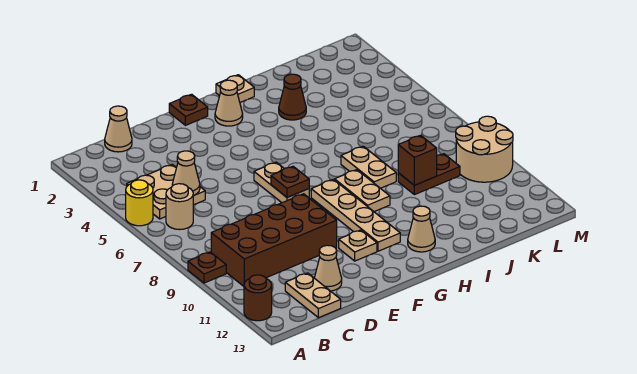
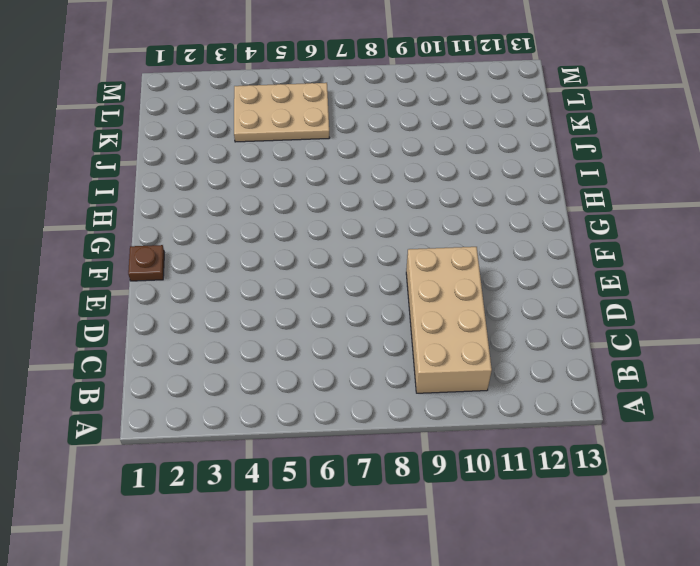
tan 2x4 brick [406,247,492,393] -> brown 2x4 brick [211,194,337,286]
tan 2x3 plate [234,83,329,142] -> none
none -> yellow 1x1 round brick [126,180,153,226]
none -> brown 1x1 plate [188,252,226,283]
none -> brown 1x1 round brick [244,275,272,321]

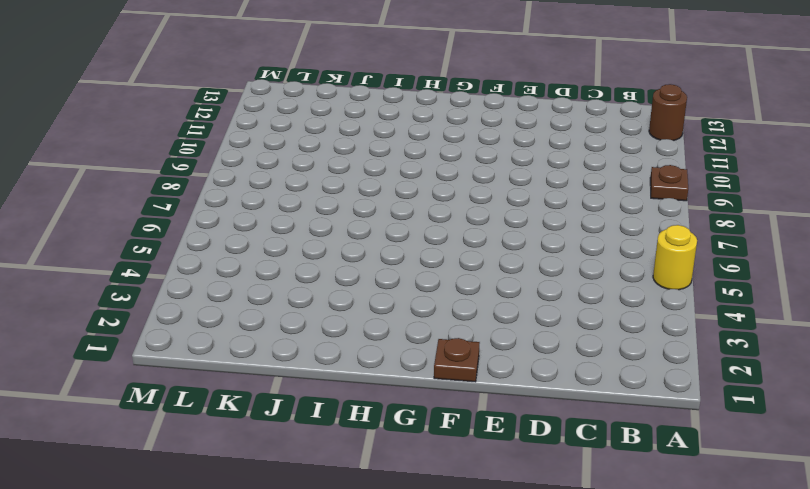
none -> tan 2x2 plate [127,165,205,219]
none -> tan 1x1 round brick [166,184,194,230]
none -> brown 2x4 brick [211,194,337,286]

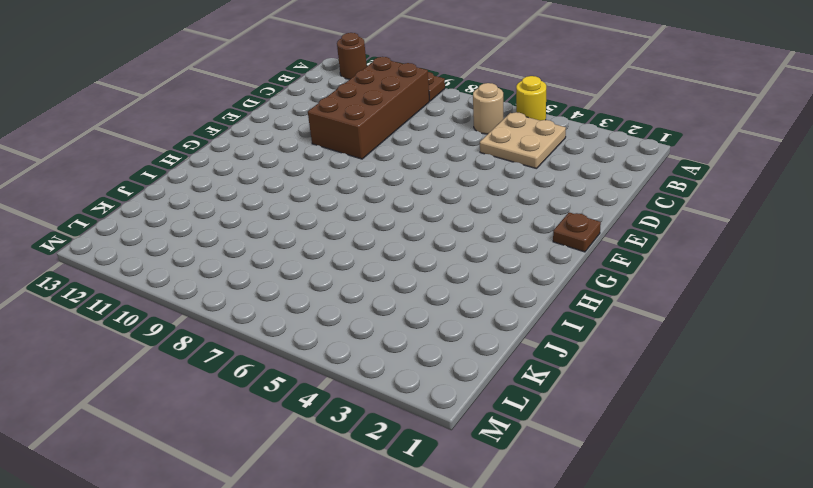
none -> tan 1x1 cone [105,106,132,152]
none -> tan 1x2 plate [285,273,341,318]
none -> tan 1x1 cone [315,245,342,291]

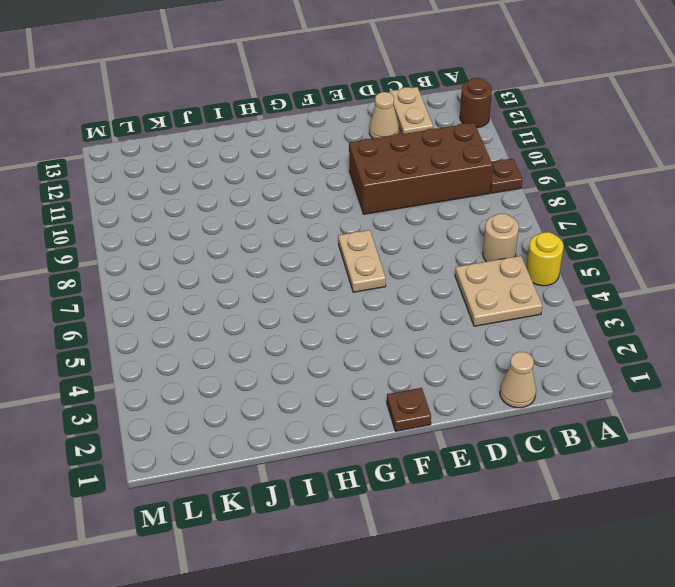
none -> tan 1x1 plate [339,230,377,261]
none -> tan 1x1 cone [215,80,243,126]
none -> tan 1x4 plate [311,179,400,251]

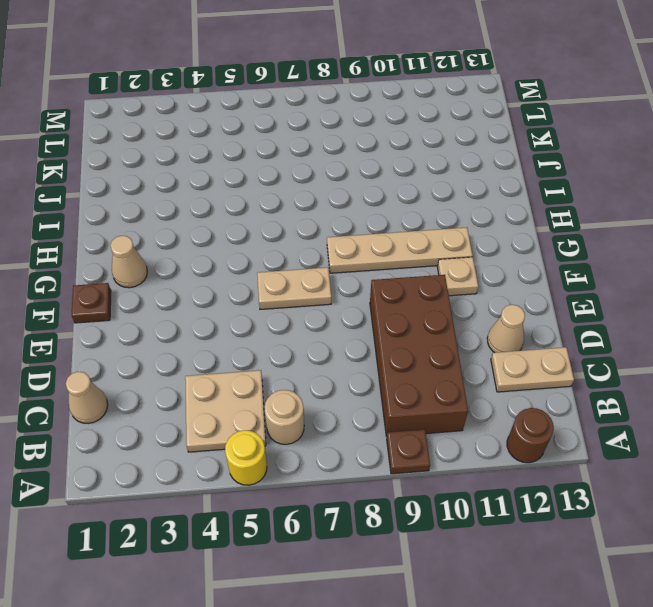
none -> tan 1x1 plate [216,75,254,102]
none -> tan 1x2 plate [335,170,390,212]
none -> tan 1x1 cone [408,206,435,252]

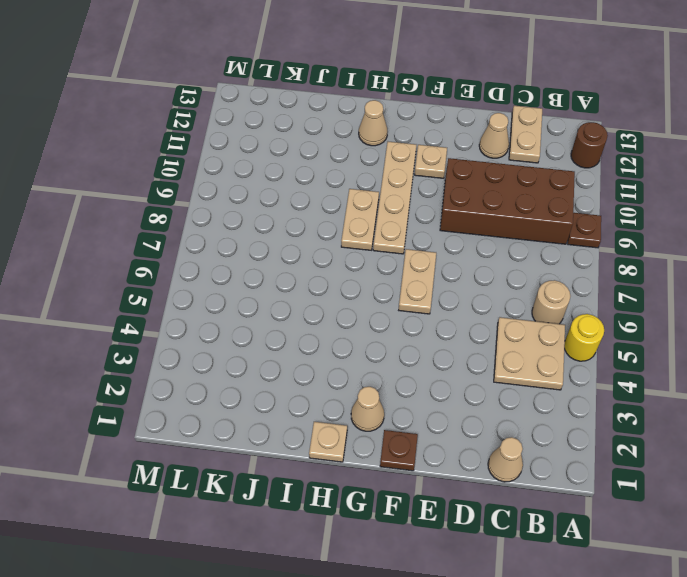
none -> brown 1x1 cone [279,74,306,120]
none -> tan 1x2 plate [341,146,396,188]
none -> brown 1x2 plate [398,154,460,195]

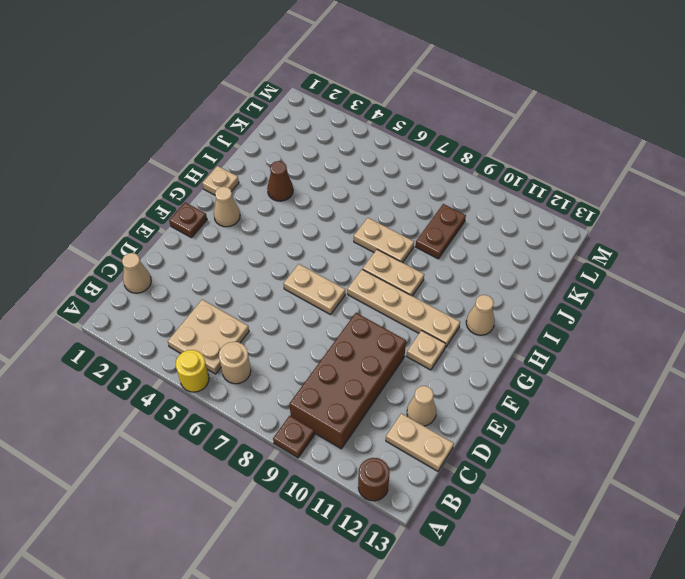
none -> tan 2x2 round brick [456,116,513,182]
none -> tan 1x1 cone [172,151,200,195]
none -> brown 1x1 plate [271,166,309,198]

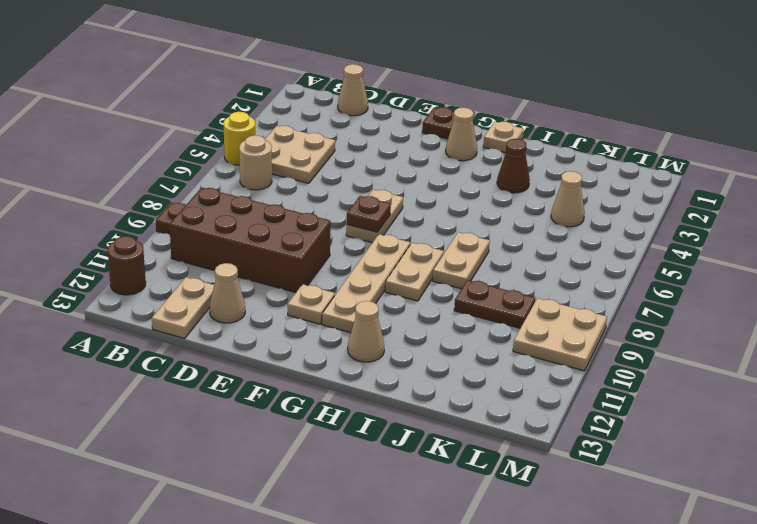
tan 1x1 cone [551,171,585,227] -> tan 1x1 cone moved to [172,151,200,195]
tan 2x2 plate [513,298,607,371] -> tan 2x2 round brick [456,116,513,182]
none -> brown 1x1 brick [398,135,437,185]

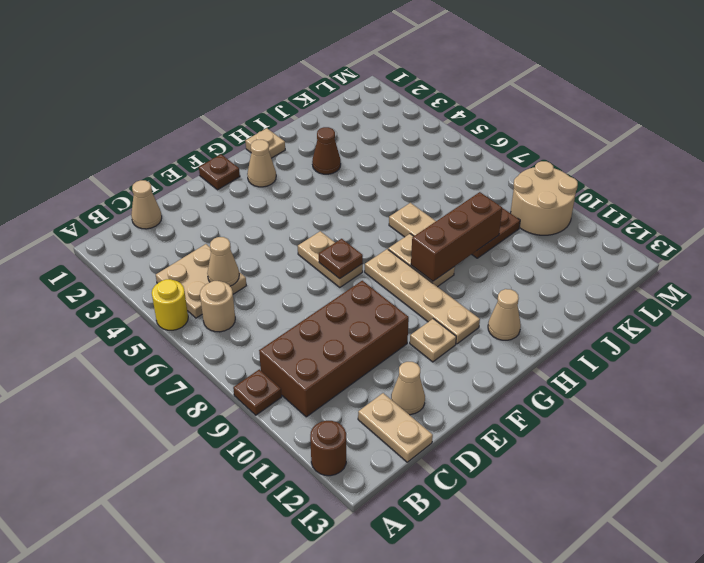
brown 1x3 brick [411,192,502,281] -> brown 1x1 brick [398,135,437,185]

